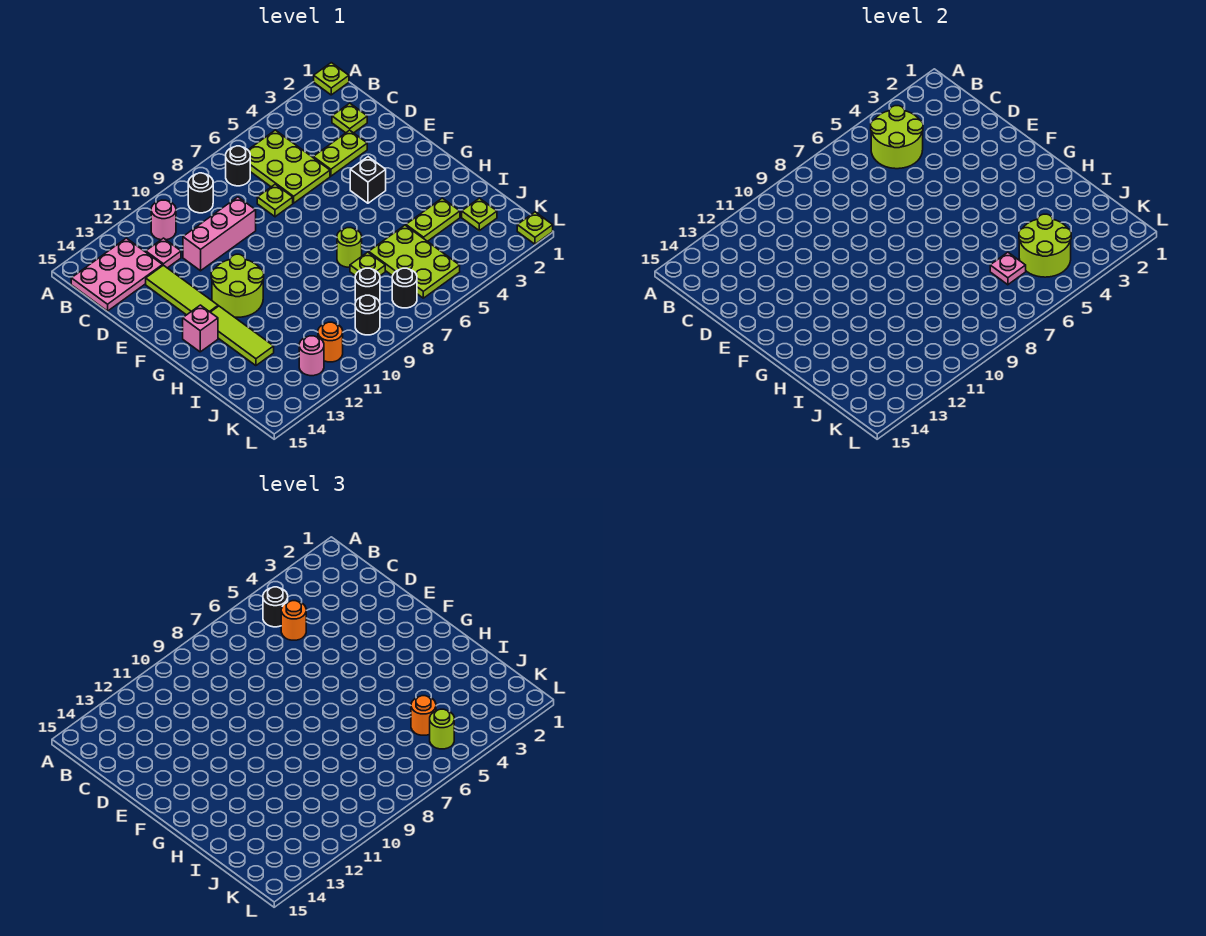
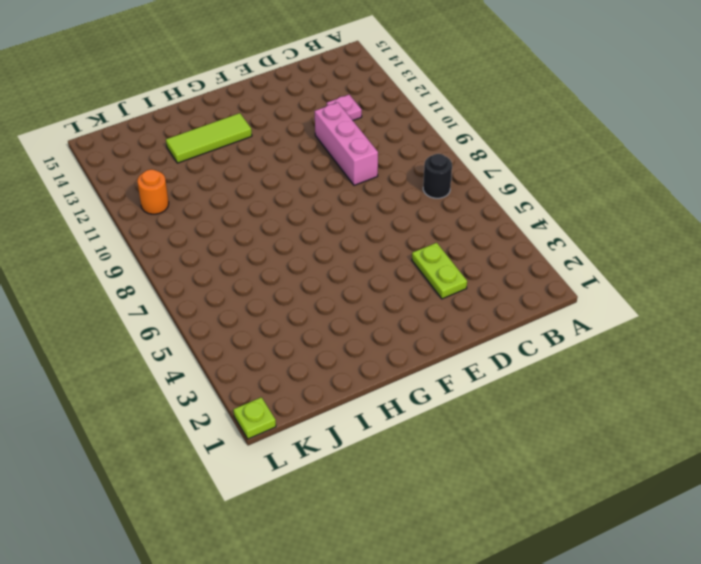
none -> lime 1x1 plate [314,63,349,95]
none -> lime 2x3 plate [248,130,330,203]
none -> black 1x1 round brick [188,173,213,213]
none -> pink 1x1 round brick [151,200,176,240]

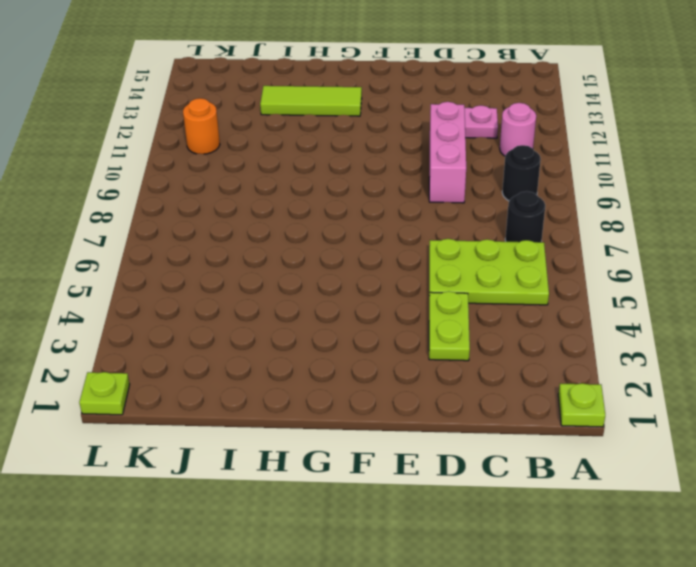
none -> pink 2x3 plate [71,238,163,311]
none -> lime 1x1 plate [332,103,367,133]
none -> lime 1x1 plate [257,184,293,217]
none -> lime 1x3 tile [146,265,218,315]

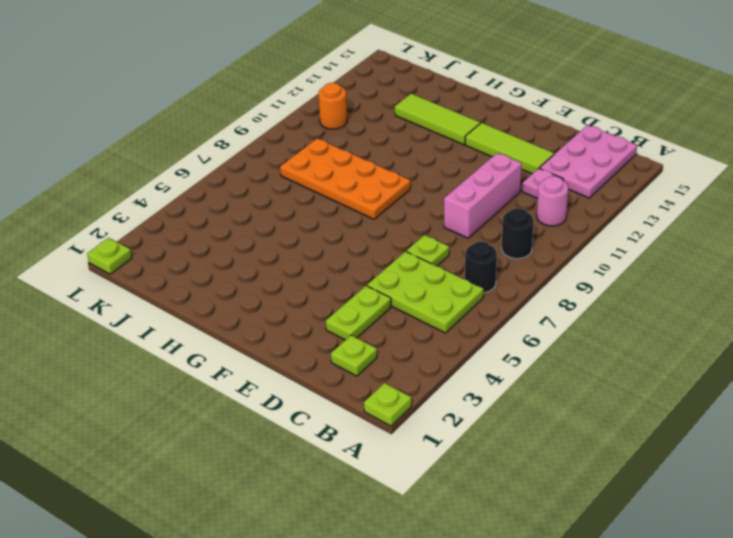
orange 2x4 plate [280,139,410,219] -> black 1x1 round brick [355,268,380,302]
none -> black 1x1 brick [350,157,386,203]
none -> lime 2x2 round brick [211,254,264,317]
none -> pink 1x1 brick [183,305,218,352]
none -> lime 1x1 round brick [337,228,362,267]

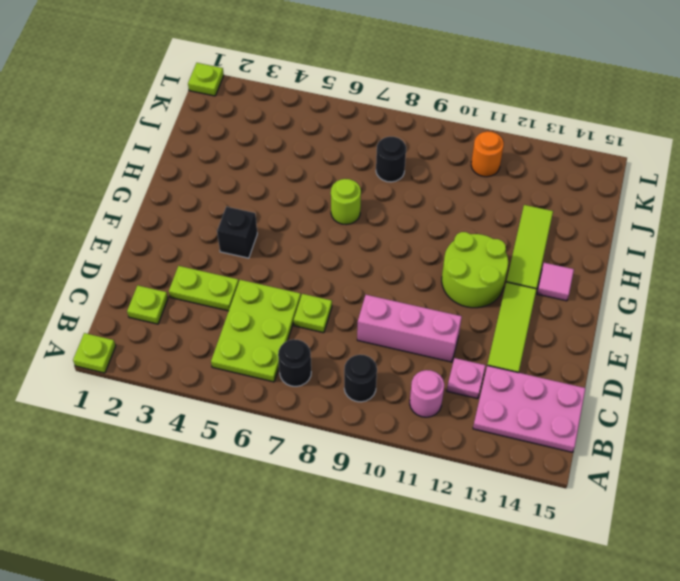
pink 1x1 tile [537,263,574,301] -> pink 1x1 brick [183,305,218,352]
none -> lime 1x2 plate [406,198,460,241]
none -> lime 2x3 plate [369,225,460,298]
none -> lime 1x1 plate [350,252,385,276]
none -> lime 1x1 plate [462,198,497,231]

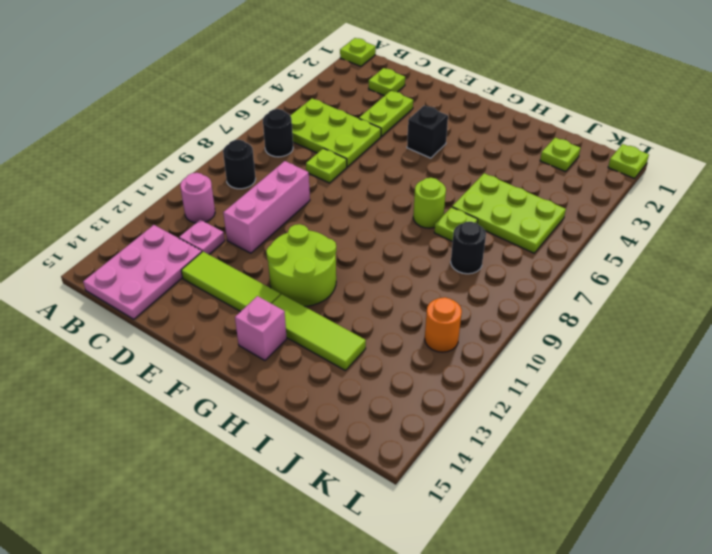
none -> lime 1x2 plate [406,198,460,241]
none -> black 1x1 round brick [392,268,417,308]
none -> black 1x1 round brick [355,295,380,335]
none -> pink 1x1 round brick [299,336,324,376]

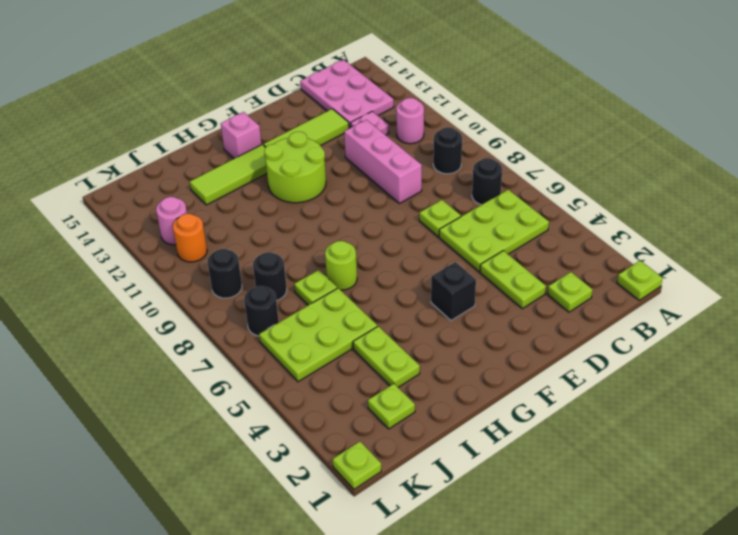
none -> lime 2x2 round brick [871,106,923,169]
none -> lime 2x2 round brick [1019,214,1071,277]
none -> pink 1x1 plate [990,252,1026,285]
none -> black 1x1 round brick [263,587,288,627]

